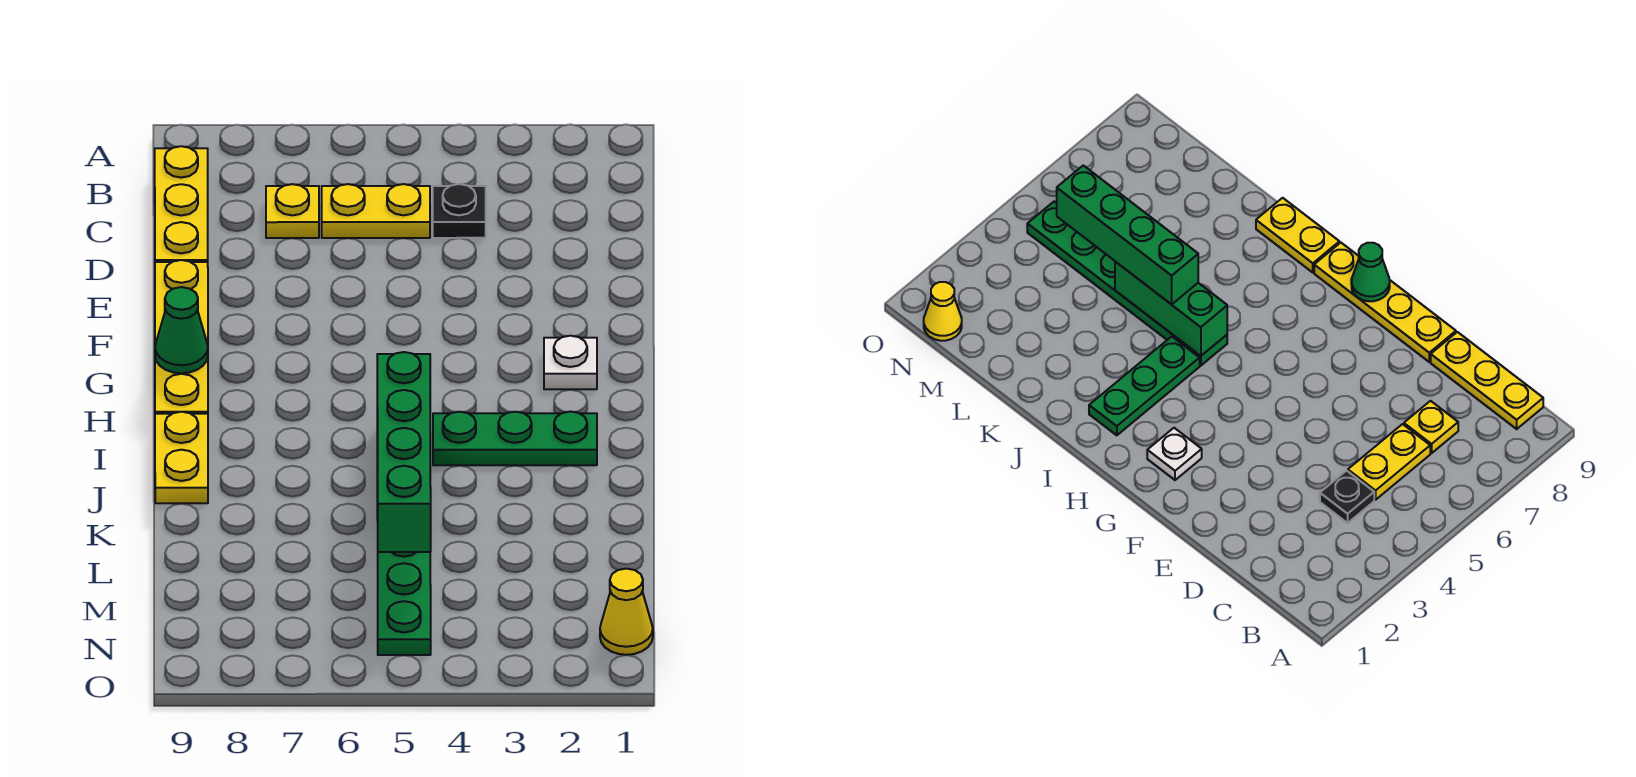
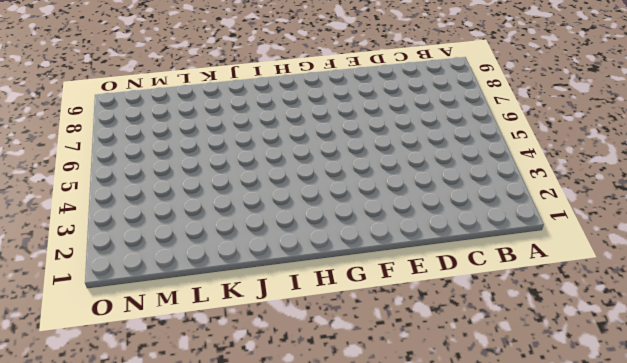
none -> yellow 1x3 plate [155,146,208,262]
none -> black 1x1 plate [433,184,486,238]
none -> yellow 1x2 plate [322,184,430,238]

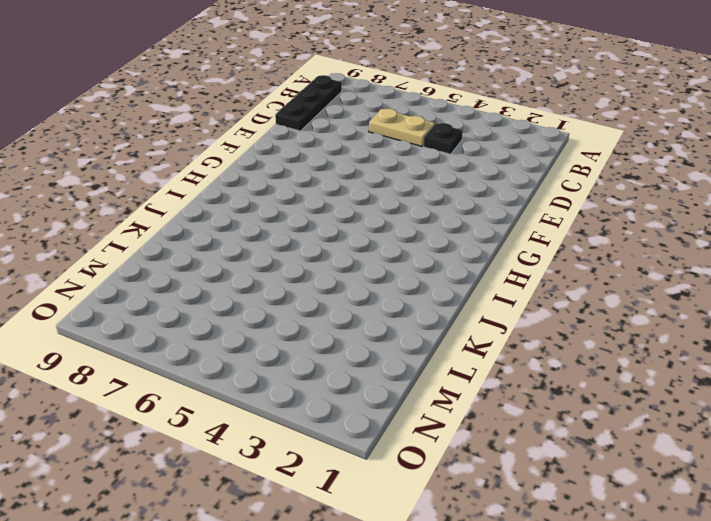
black 1x3 plate [275,75,342,131] -> yellow 1x3 plate [155,146,208,262]
tan 1x2 plate [369,108,435,146] -> yellow 1x2 plate [322,184,430,238]
none -> yellow 1x1 plate [266,184,319,238]
none -> yellow 1x4 plate [155,260,208,414]
none -> white 1x1 plate [544,336,597,389]

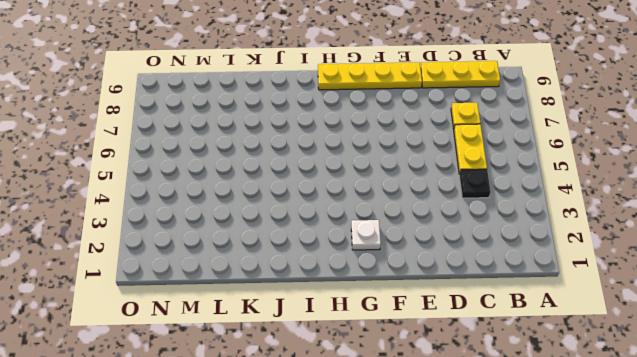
none -> green 1x3 plate [433,412,597,465]
none -> green 1x6 plate [377,505,431,655]
none -> yellow 1x2 plate [155,412,208,503]

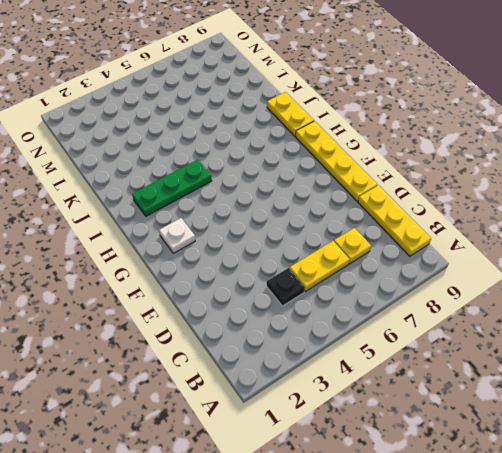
none -> green 1x6 plate [377,505,431,655]
none -> yellow 1x1 cone [600,569,653,655]
none -> green 1x1 cone [155,287,208,373]

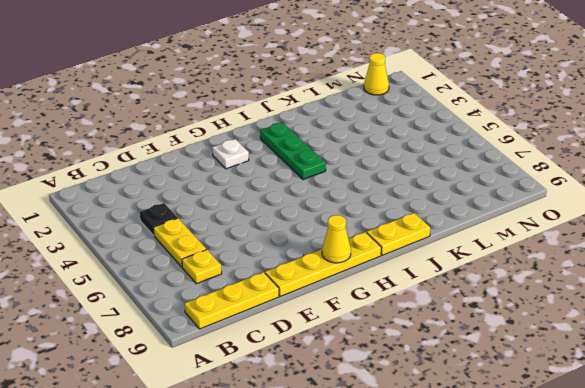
yellow 1x1 cone [322,215,351,263] -> green 1x1 cone [155,287,208,373]
none -> green 1x6 plate [377,505,431,655]
none -> green 1x3 brick [1115,262,1227,356]
none -> green 1x4 brick [377,352,431,552]

